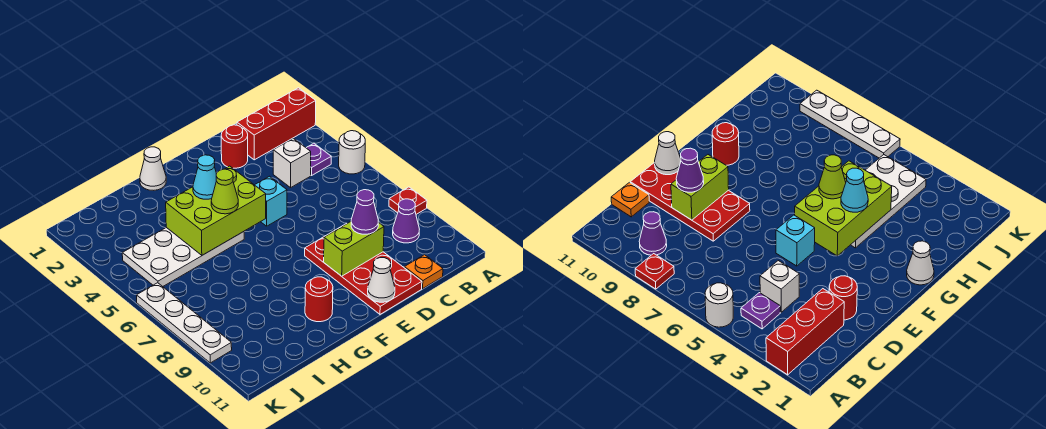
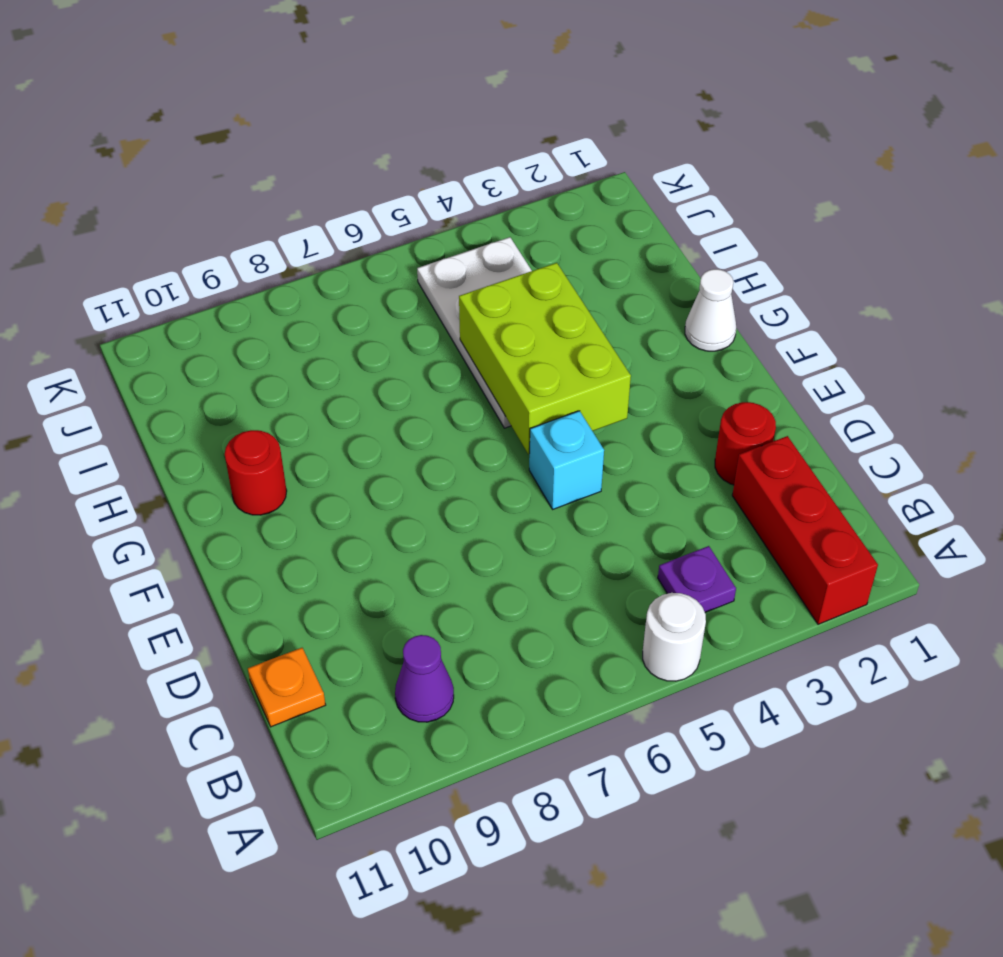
none -> red 1x1 plate [389,187,427,214]
none -> white 1x1 brick [273,138,311,188]
none -> red 2x4 plate [305,224,422,314]

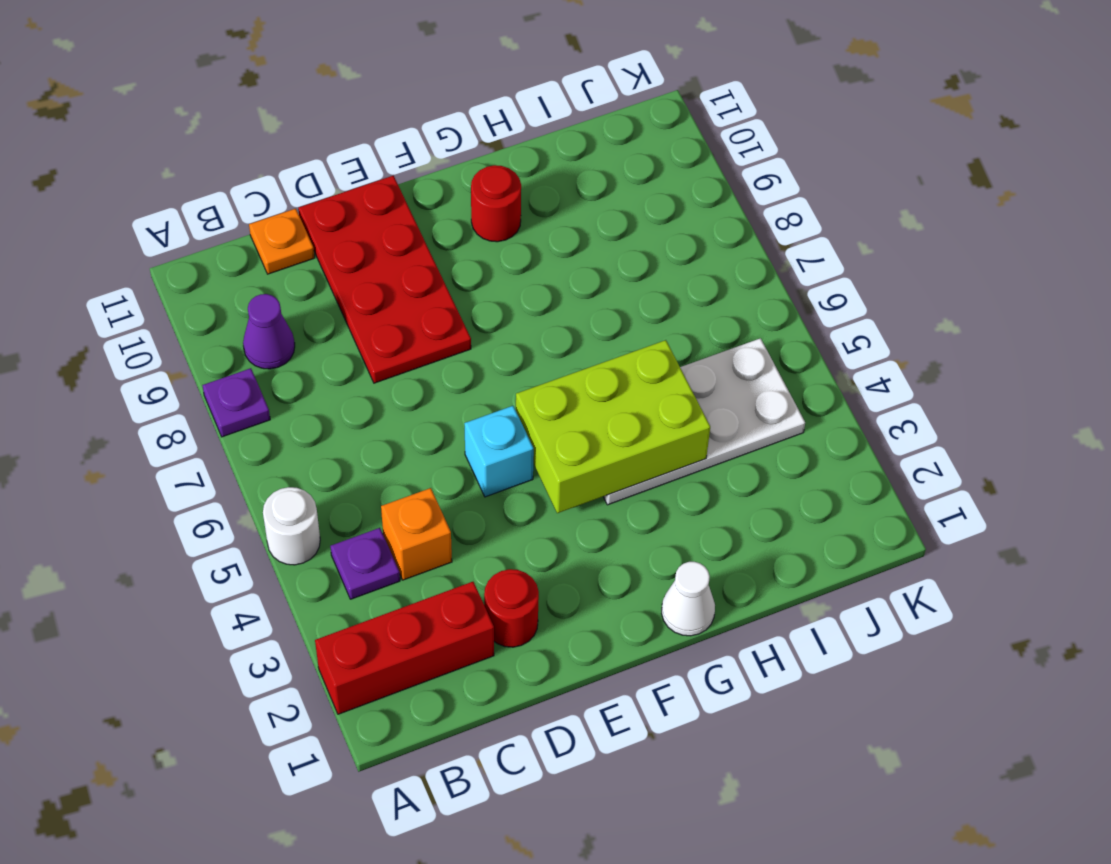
purple 1x1 plate [202,368,270,437] -> red 1x1 plate [389,187,427,214]
orange 1x1 brick [381,488,452,580] -> white 1x1 brick [273,138,311,188]
none -> white 1x4 plate [137,283,232,363]
none -> lime 1x2 brick [324,222,384,276]
none -> white 1x1 cone [368,258,395,302]

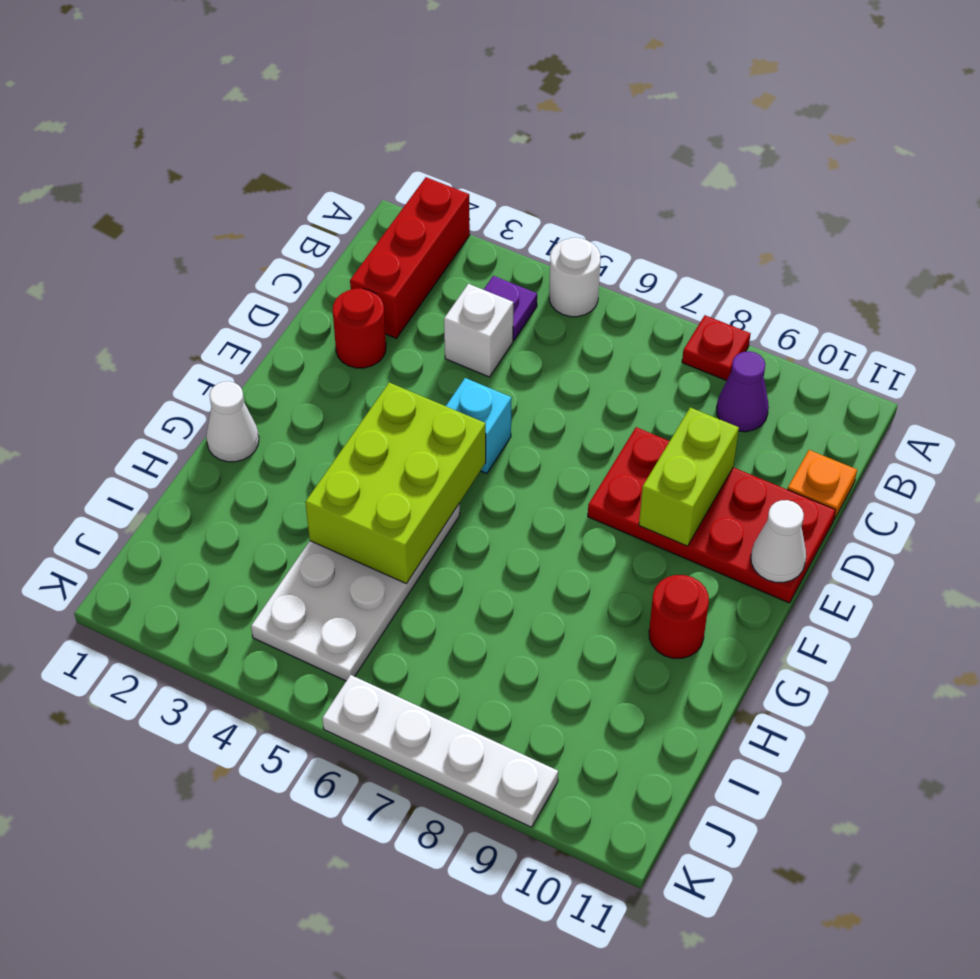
none -> purple 1x1 cone [351,190,378,234]
none -> cyan 1x1 cone [193,155,216,199]
none -> lime 1x1 cone [211,169,238,214]

